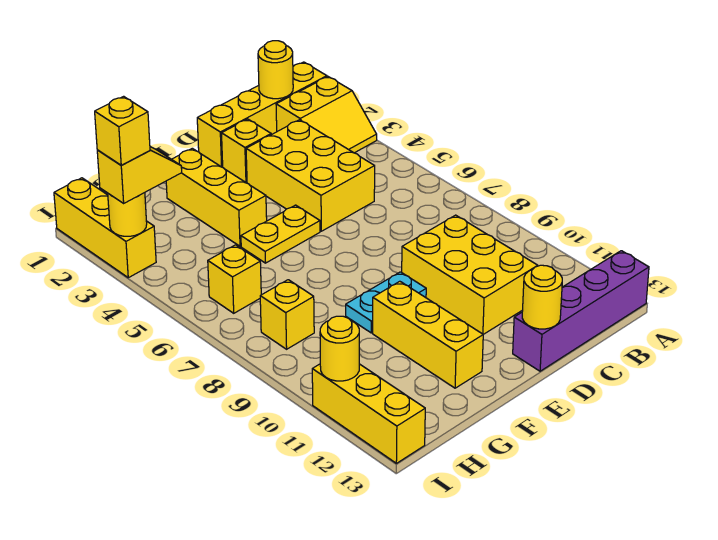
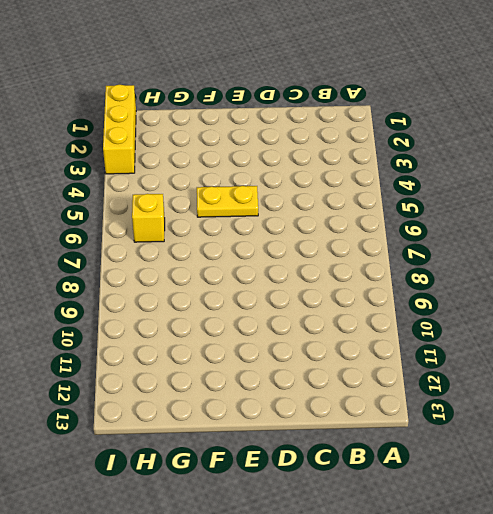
none -> yellow 1x4 brick [197,62,327,167]
none -> yellow 2x2 slope [276,77,377,153]
none -> purple 1x4 brick [513,251,649,371]

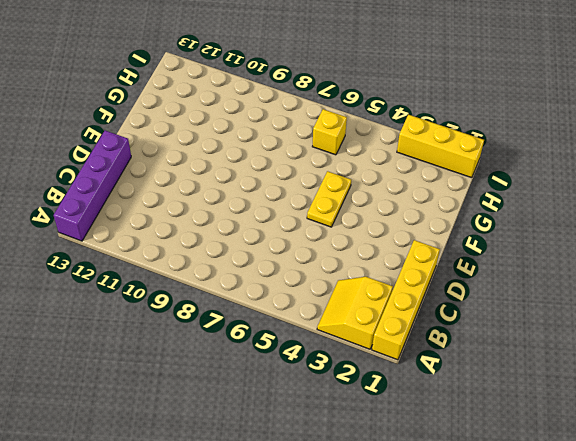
none -> yellow 2x3 brick [246,120,375,231]
none -> yellow 2x3 brick [402,215,538,334]
none -> yellow 1x1 brick [222,119,271,183]

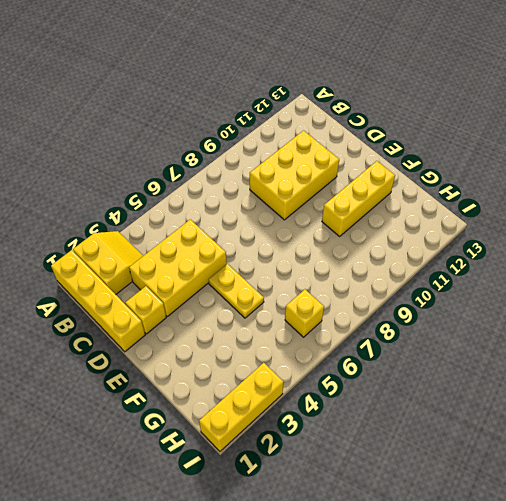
none -> purple 1x4 brick [513,251,649,371]
none -> cyan 1x2 plate [346,272,426,333]
none -> yellow 1x3 brick [166,148,267,246]

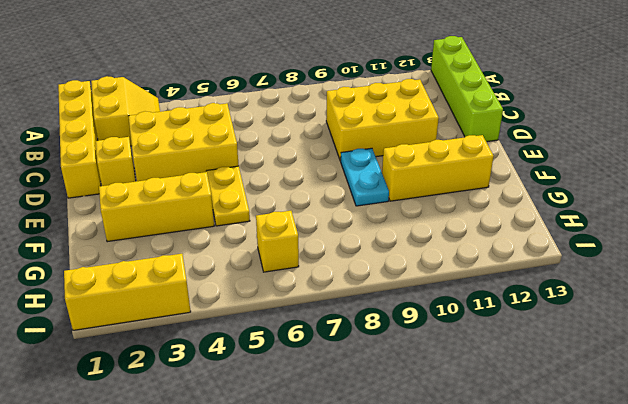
lime 1x4 brick [431,36,503,142] -> purple 1x4 brick [513,251,649,371]
none -> yellow 1x1 brick [260,280,314,349]
none -> yellow 1x3 brick [312,364,425,463]
none -> yellow 1x1 round brick [258,41,293,99]

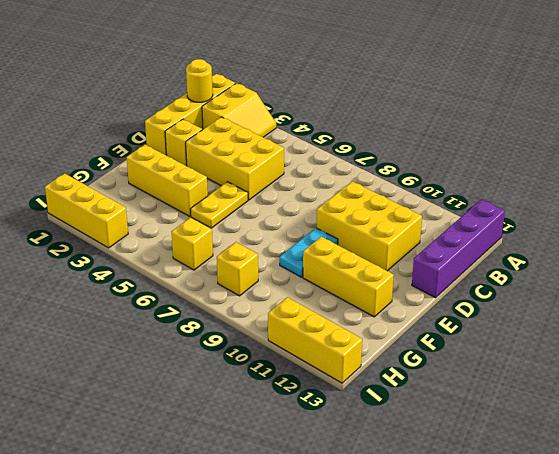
none -> yellow 1x1 round brick [522,265,562,329]
none -> yellow 1x1 round brick [108,193,147,236]
none -> yellow 1x1 round brick [320,316,359,381]

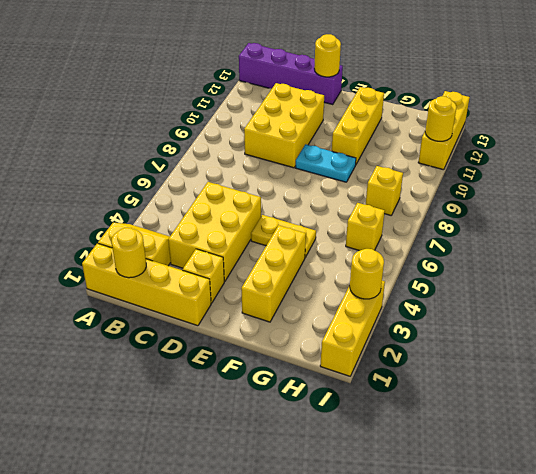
none -> yellow 1x2 slope [97,147,182,203]
none -> yellow 1x1 brick [95,96,150,165]

